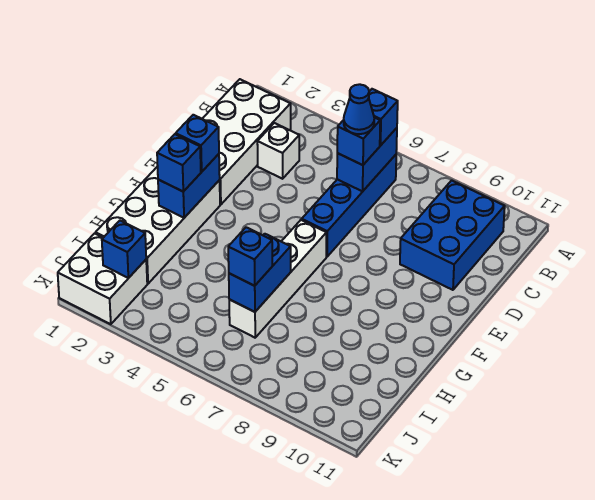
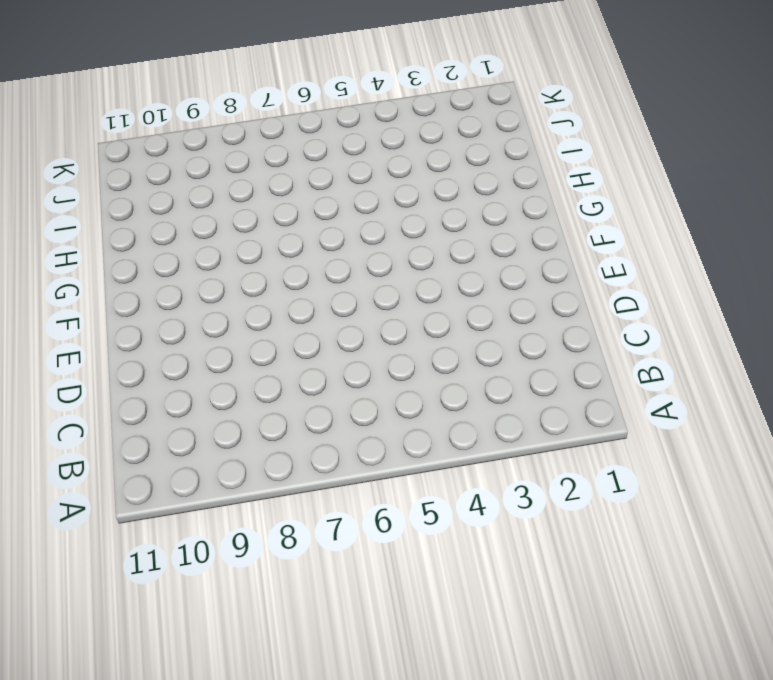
none -> white 2x4 brick [202,79,291,205]
none -> blue 1x4 brick [302,155,396,257]
none -> blue 2x3 brick [400,180,505,290]

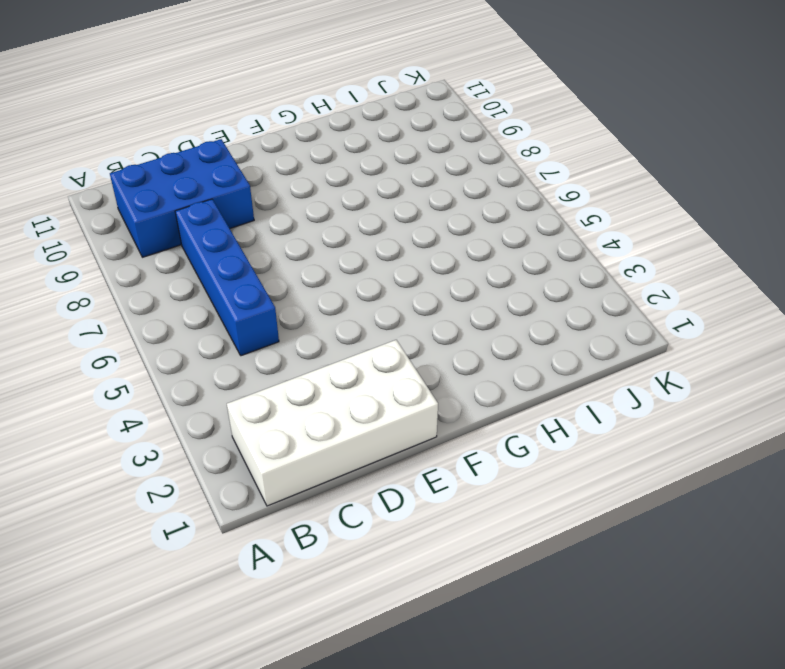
blue 1x4 brick [175,199,279,356] -> blue 1x4 brick turned to [302,155,396,257]
none -> white 1x1 brick [257,123,299,179]
none -> white 2x4 brick [95,166,220,284]
none -> white 1x4 brick [229,220,326,338]

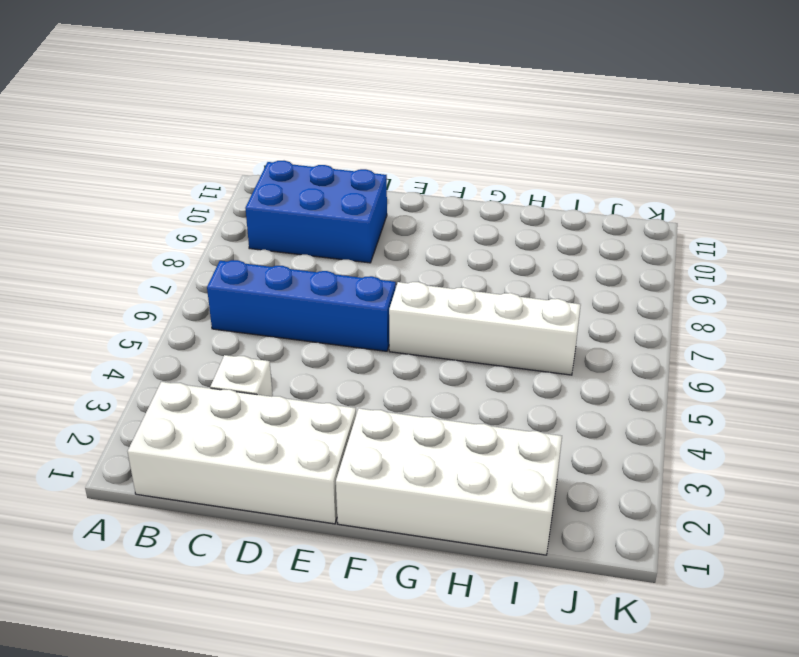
none -> white 2x2 brick [58,233,147,324]
none -> blue 1x2 brick [337,128,397,191]
none -> blue 1x2 brick [158,154,220,218]

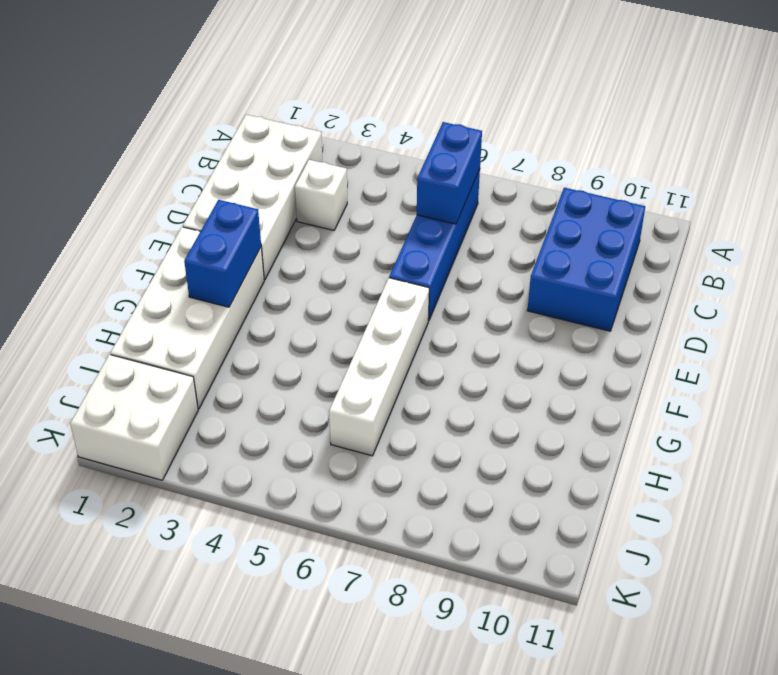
none -> blue 1x2 brick [229,234,291,312]
none -> blue 1x1 brick [102,221,146,278]
none -> blue 1x1 brick [369,89,398,146]

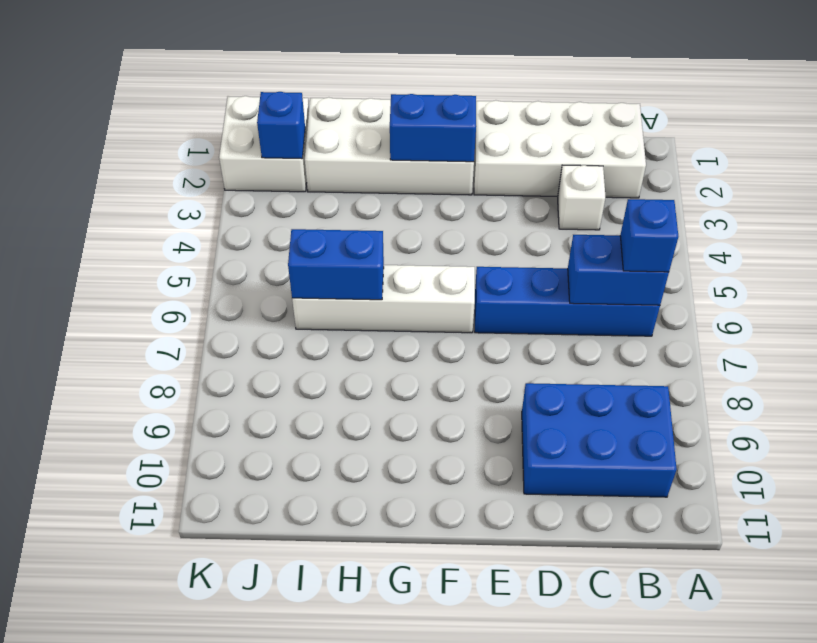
none -> blue 1x1 brick [337,118,380,165]
none -> blue 1x1 brick [176,115,219,172]
none -> blue 1x1 brick [157,134,201,192]

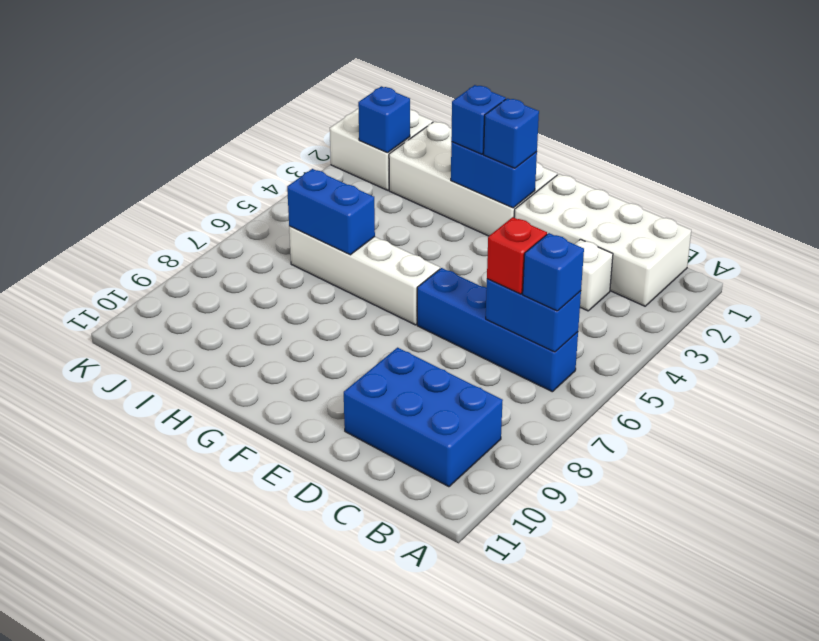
red 1x1 brick [487,217,547,294] -> blue 1x1 brick [337,118,380,165]
none -> blue 1x1 brick [228,227,272,286]
none -> blue 1x1 cone [344,84,374,134]

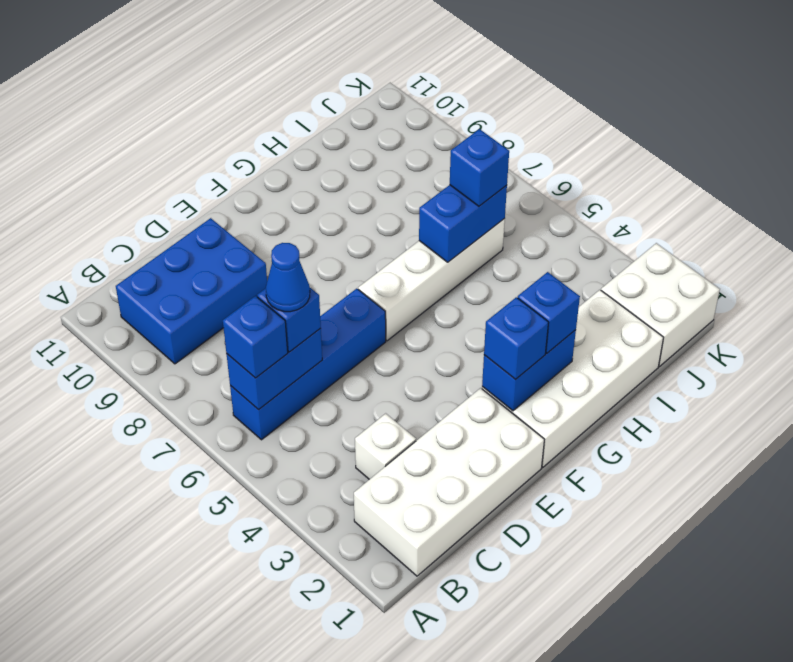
none -> blue 1x1 brick [102,221,146,278]

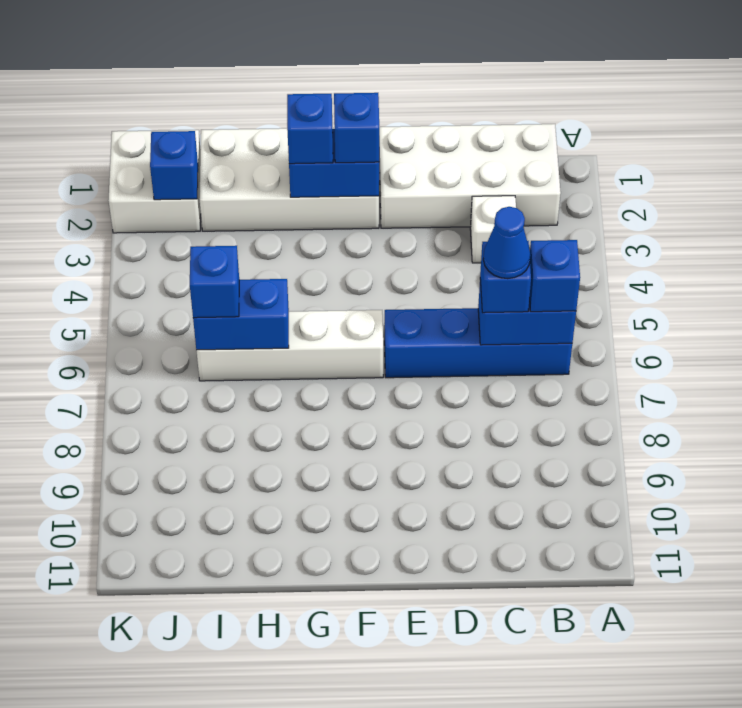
none -> blue 2x3 brick [400,180,505,290]

